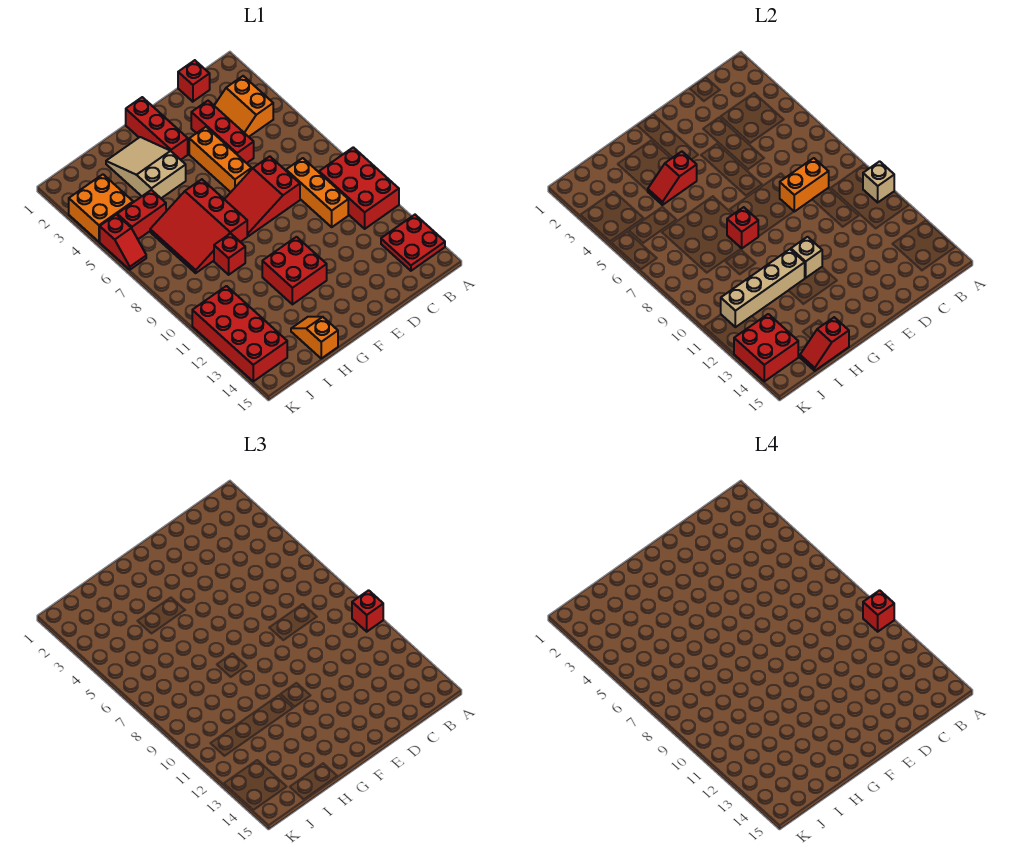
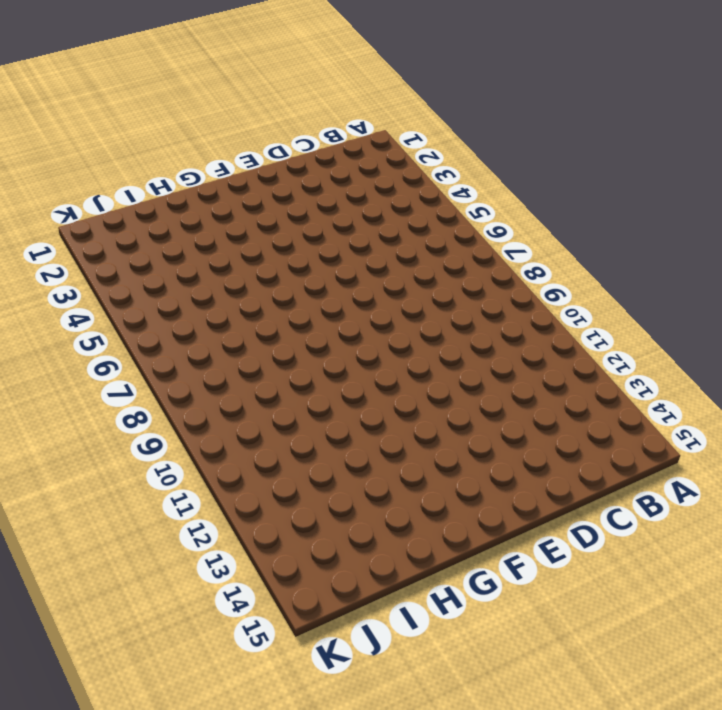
none -> red 2x3 brick [319,147,399,229]
none -> red 2x2 plate [381,215,445,271]
none -> orange 2x2 slope [214,76,273,137]

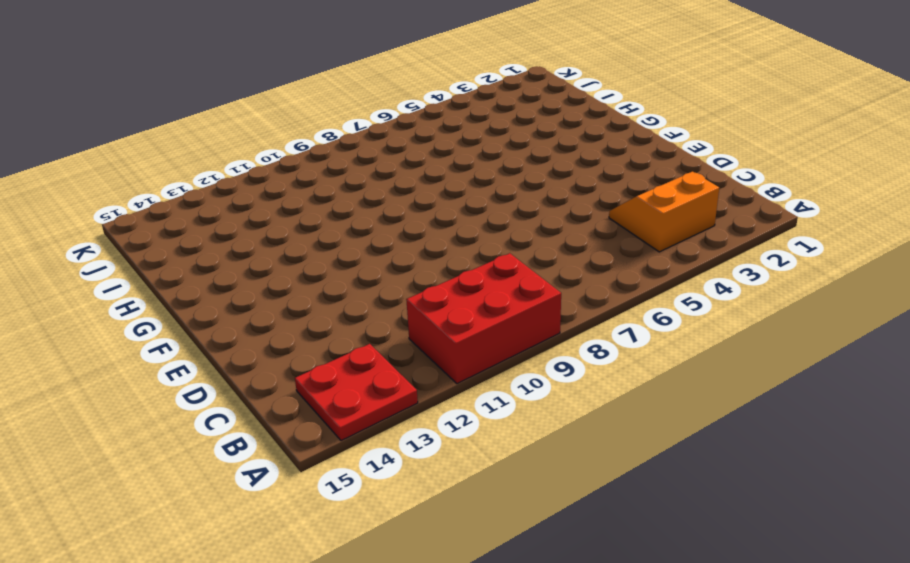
none -> red 1x1 brick [178,60,210,102]
none -> orange 1x3 brick [286,158,348,227]
none -> red 1x3 brick [191,101,254,163]

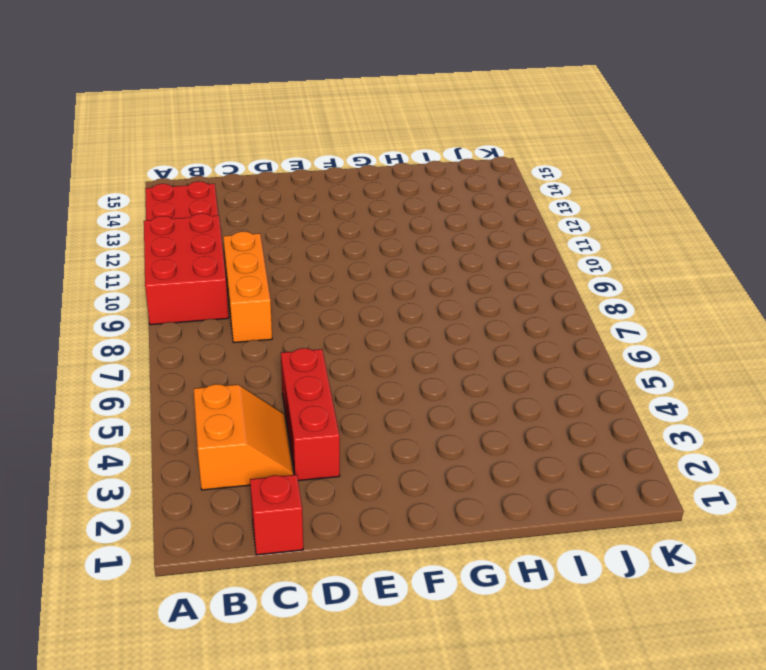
none -> red 2x3 slope [224,156,300,236]
none -> orange 1x3 brick [189,127,252,192]
none -> red 1x3 brick [126,97,188,160]

